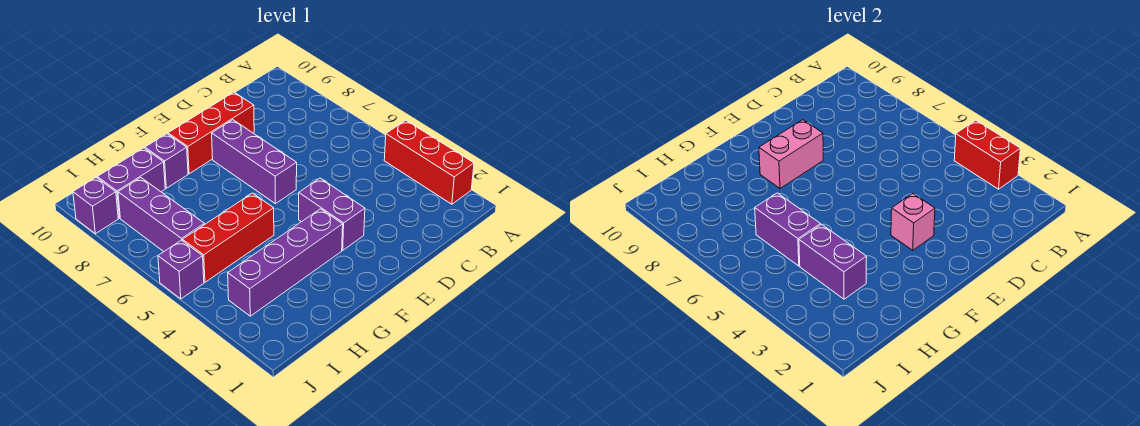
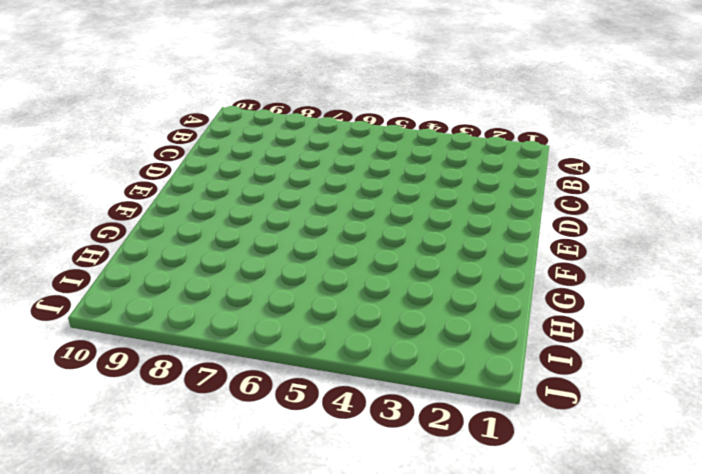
none -> red 1x3 brick [384,120,474,204]
none -> red 1x3 brick [168,92,254,174]
none -> purple 1x2 brick [299,178,365,250]

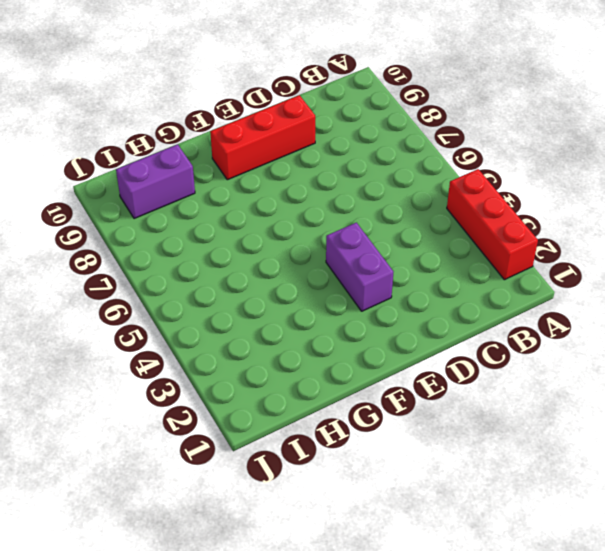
none -> purple 1x3 brick [212,120,297,204]
none -> purple 1x4 brick [228,209,343,316]
none -> red 1x3 brick [183,193,274,282]

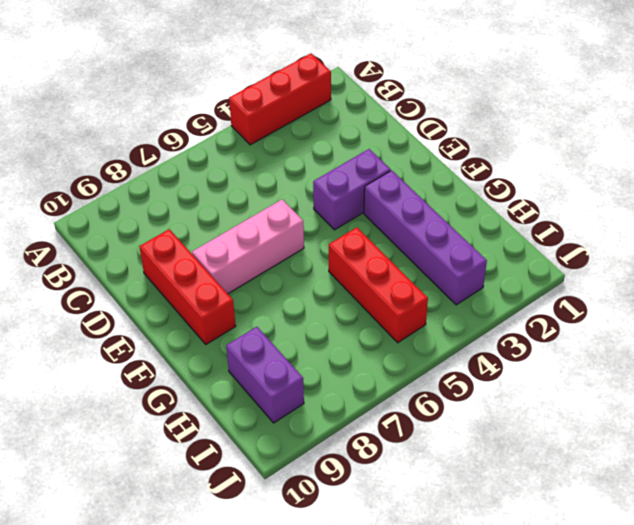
pink 1x3 brick [192,199,304,294] -> purple 1x3 brick [212,120,297,204]
none -> purple 1x1 brick [145,134,188,188]
none -> purple 1x3 brick [118,178,205,251]
none -> purple 1x1 brick [158,240,204,299]

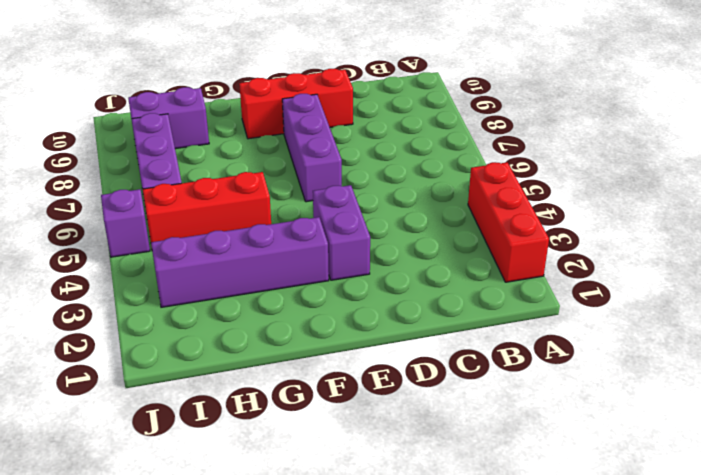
none -> purple 1x1 brick [145,134,188,188]
none -> purple 1x1 brick [73,177,118,234]
none -> red 1x2 brick [954,120,1020,189]

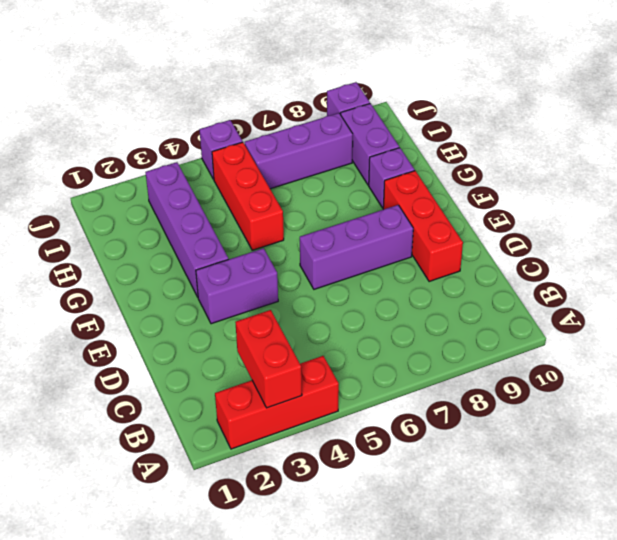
red 1x2 brick [235,310,302,408] -> red 1x2 brick turned to [954,120,1020,189]
none -> pink 1x1 brick [891,194,935,250]
none -> pink 1x2 brick [759,120,823,188]
none -> purple 1x2 brick [799,224,867,299]

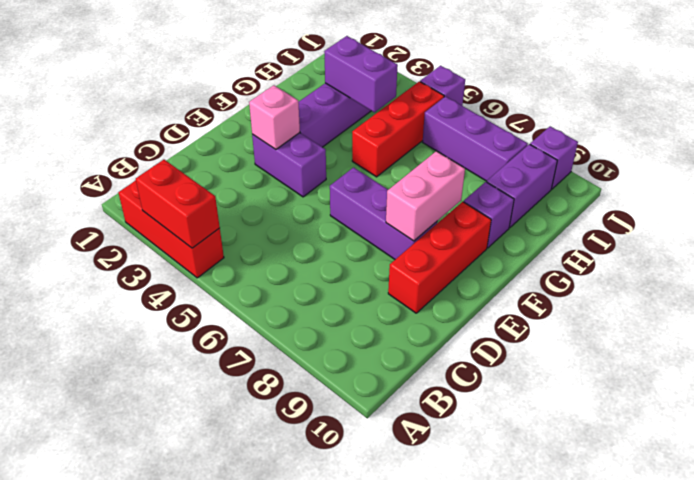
none -> purple 1x2 brick [755,193,821,266]

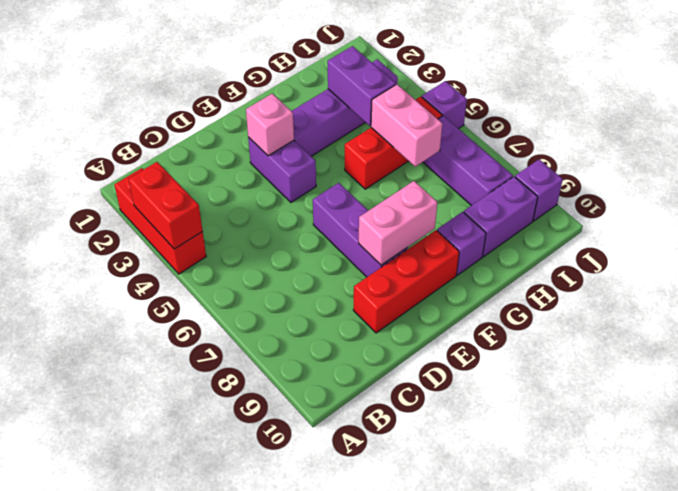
pink 1x2 brick [371,84,442,167] -> purple 1x2 brick [755,193,821,266]

